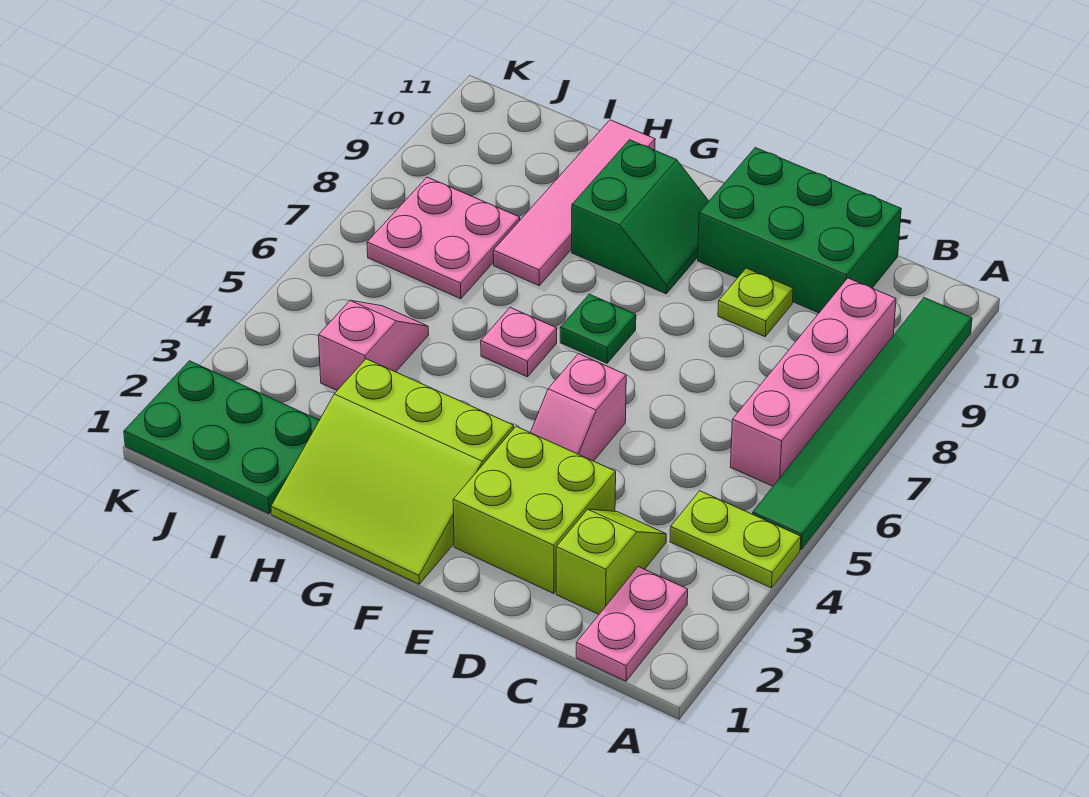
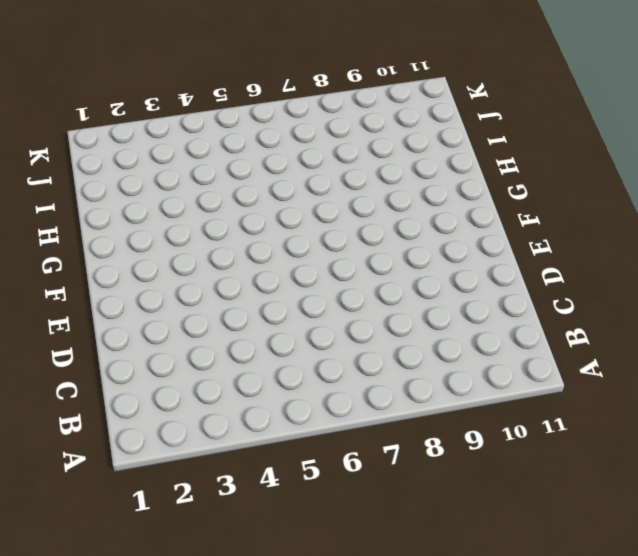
none -> lime 1x2 plate [670,491,801,588]
none -> green 1x6 tile [753,298,972,550]
none -> pink 1x2 plate [576,567,688,681]

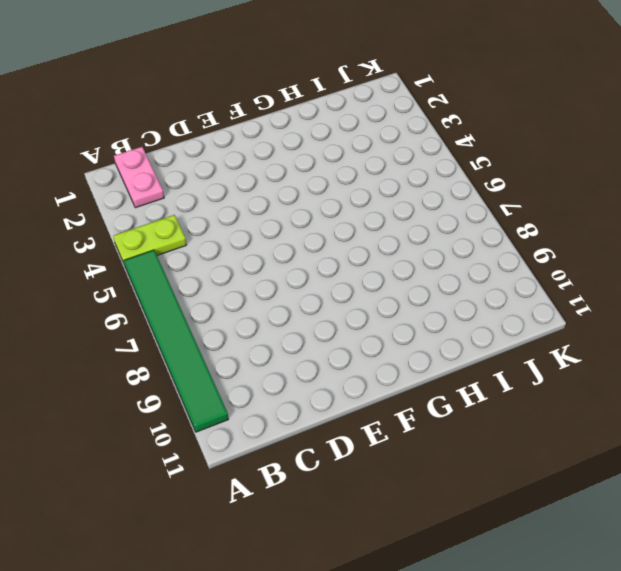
none -> pink 1x4 brick [730,278,896,486]
none -> lime 1x2 slope [556,509,666,614]
none -> green 2x3 brick [698,148,901,313]

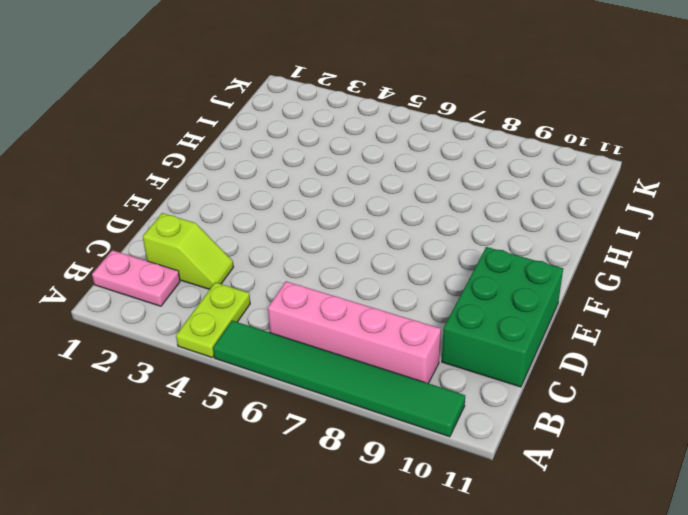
none -> lime 2x2 brick [453,426,616,593]
none -> lime 1x1 plate [718,268,793,337]
none -> pink 1x2 slope [530,354,626,461]

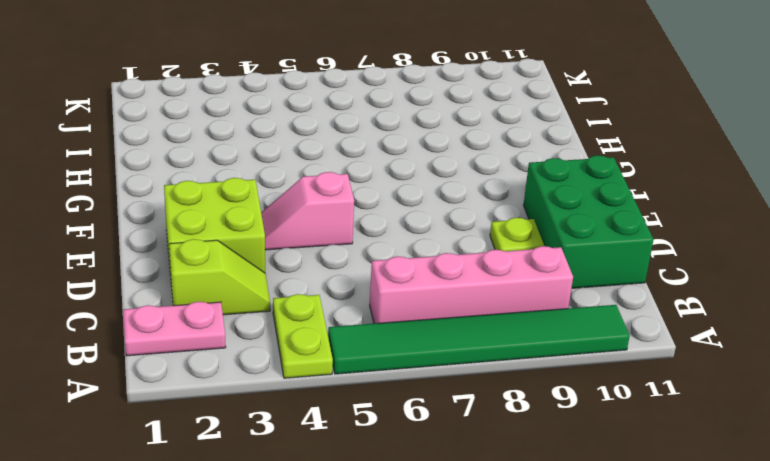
none -> lime 3x3 slope [271,359,514,584]
none -> green 1x1 plate [560,294,636,363]
none -> green 2x2 slope [572,140,709,294]

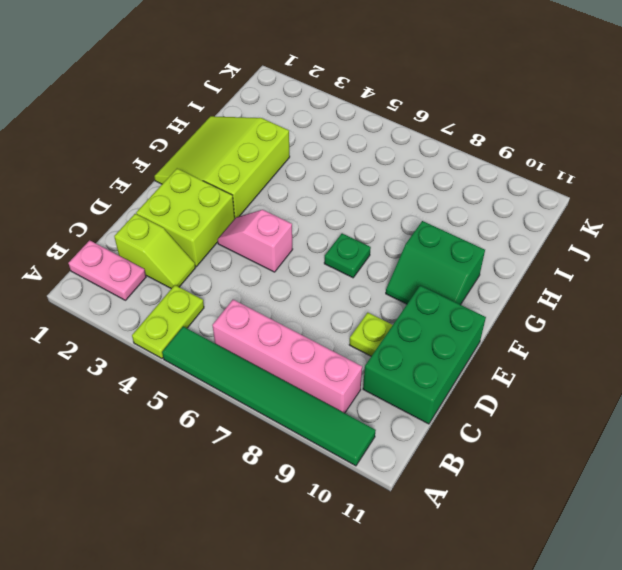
none -> pink 1x1 plate [481,308,557,377]
none -> pink 1x4 tile [493,120,655,286]
none -> green 2x3 plate [124,361,319,514]

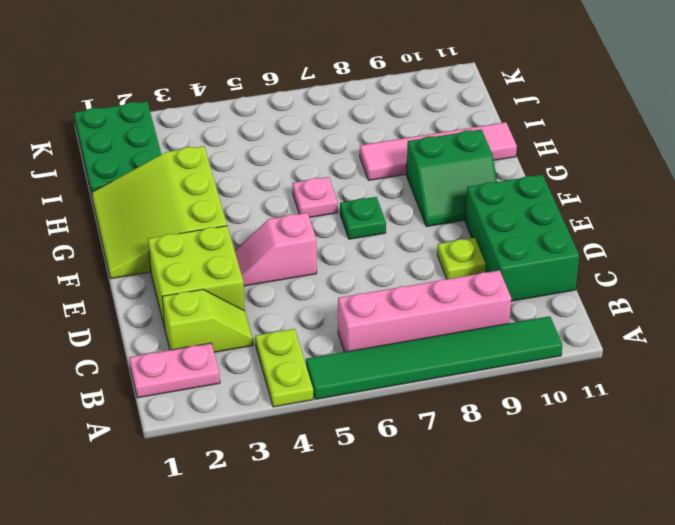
none -> pink 1x2 slope [319,300,429,390]
none -> pink 2x2 plate [367,177,520,299]

